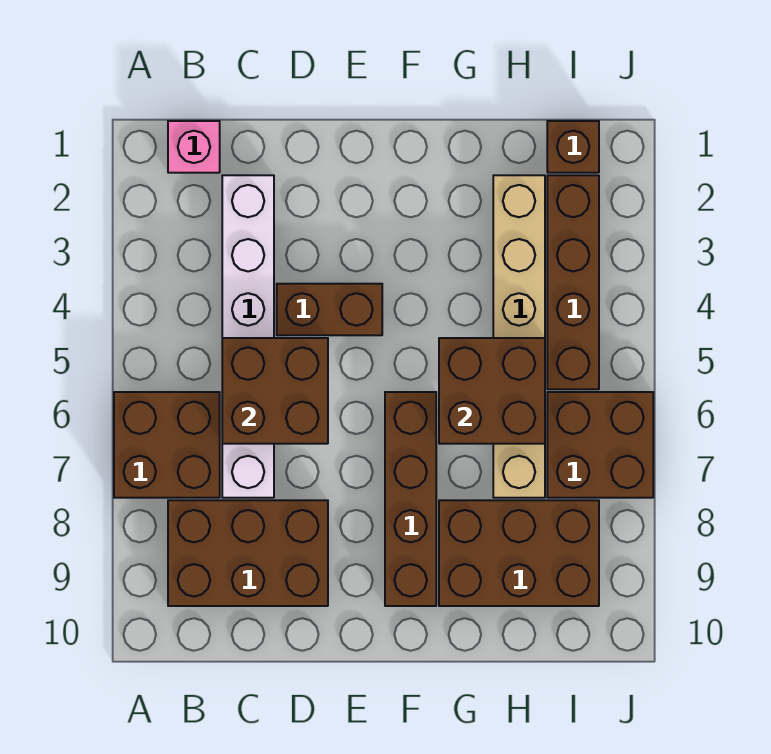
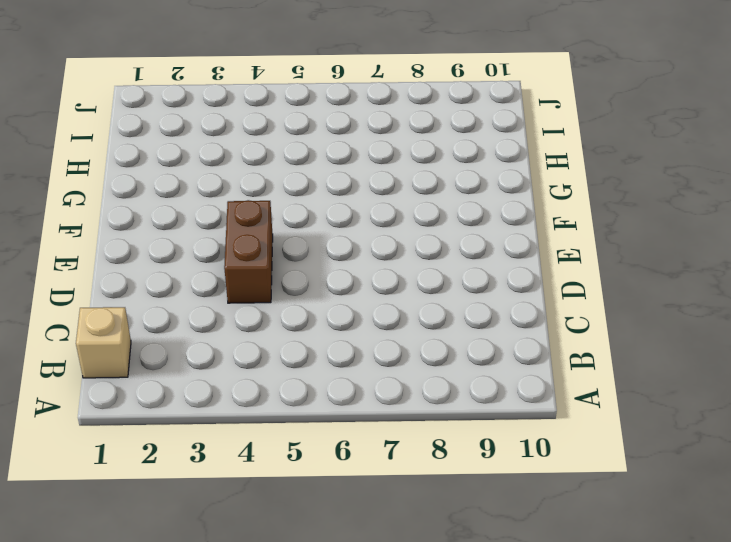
tan 1x1 brick [76,307,131,378] -> pink 1x1 brick [168,121,220,173]
none -> brown 2x2 brick [114,392,220,498]
none -> brown 2x3 brick [168,500,328,606]
none -> white 1x6 brick [222,175,274,498]

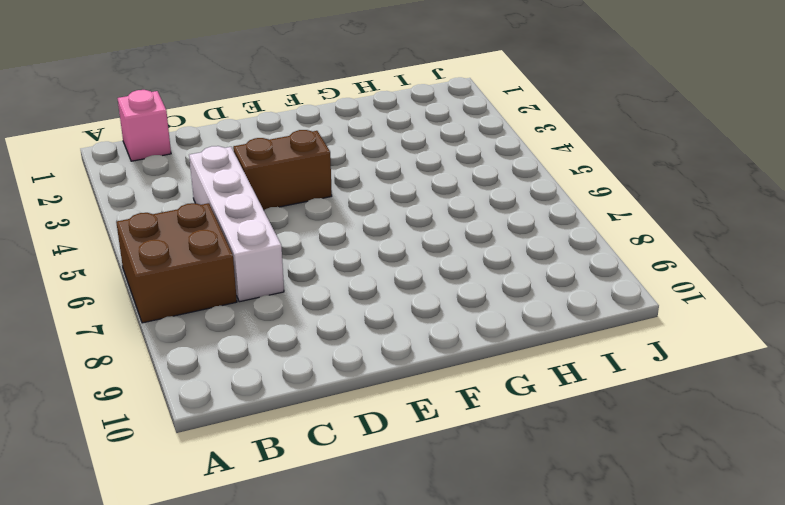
white 1x4 brick [189,146,284,302] -> white 1x6 brick [222,175,274,498]
none -> brown 2x3 brick [168,500,328,606]
none -> brown 1x4 brick [385,392,436,606]
none -> brown 2x3 brick [439,500,599,606]

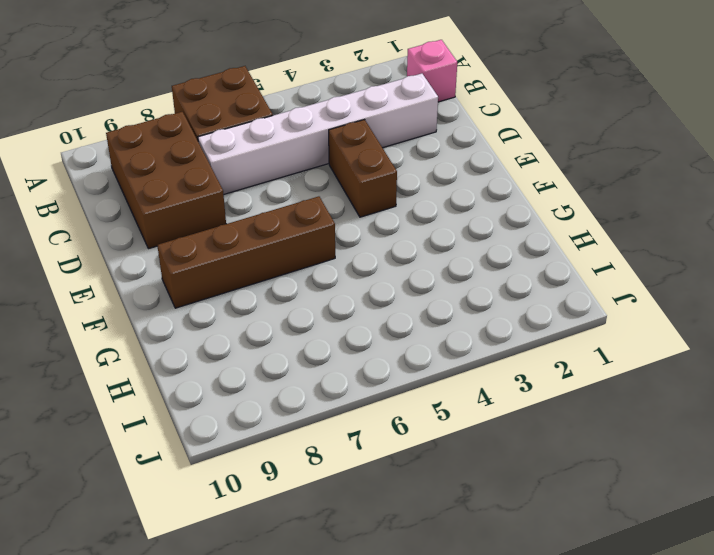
none -> brown 2x3 brick [439,500,599,606]
none -> tan 1x6 brick [493,175,545,498]
none -> brown 1x1 brick [547,121,599,173]

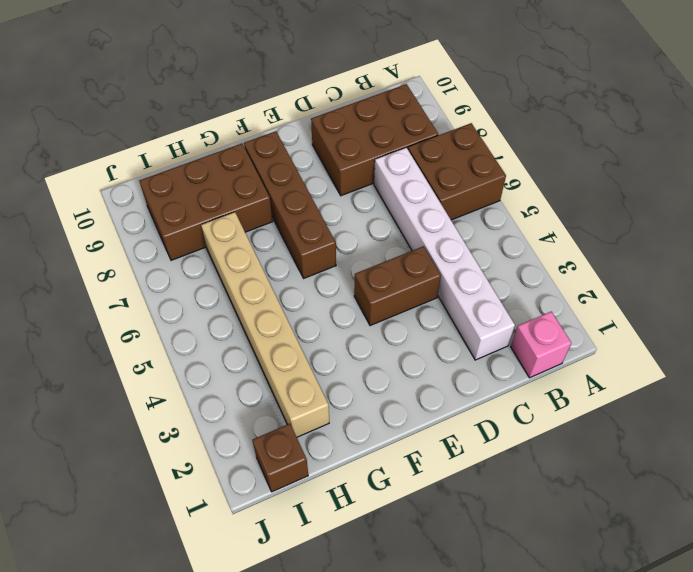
none -> brown 1x4 brick [547,175,599,389]
none -> brown 2x2 brick [547,392,653,498]
none -> brown 2x2 brick [222,338,328,444]

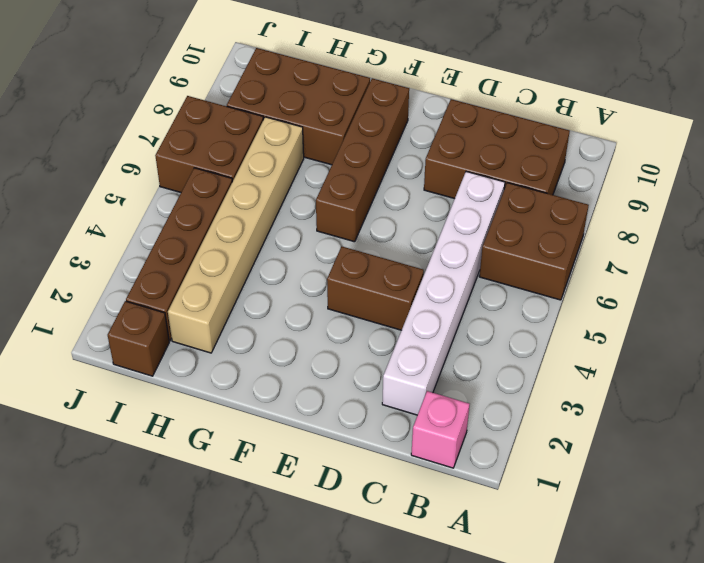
none -> brown 2x2 brick [222,338,328,444]
none -> brown 2x2 brick [439,338,545,444]

